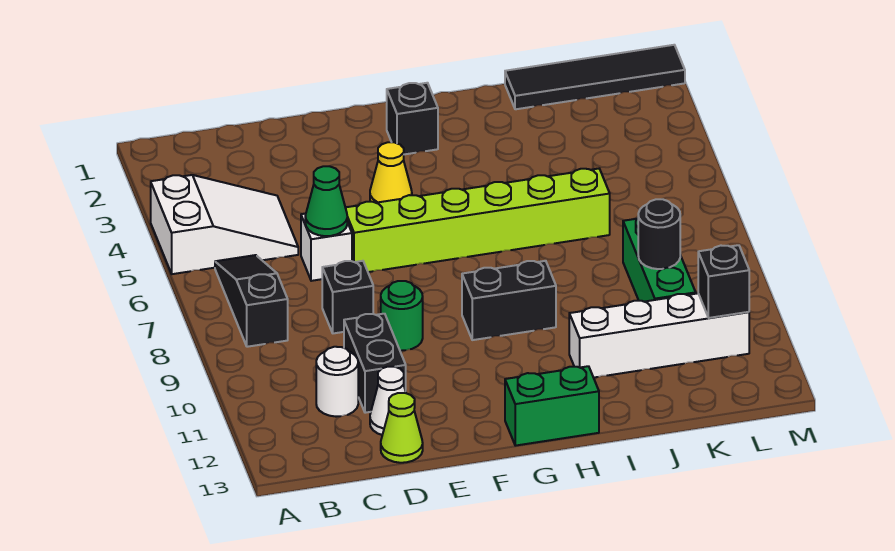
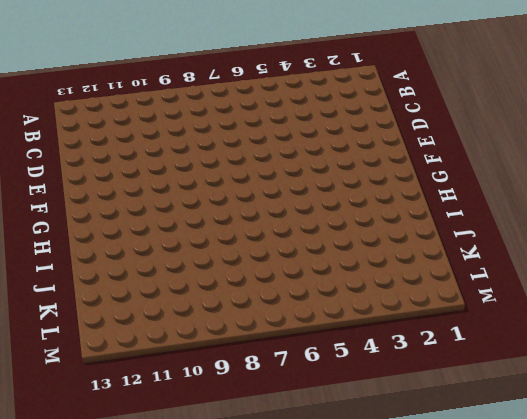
none -> white 2x3 slope [151,175,298,274]
none -> black 1x3 slope [215,255,288,347]
none -> white 1x1 round brick [316,347,358,417]

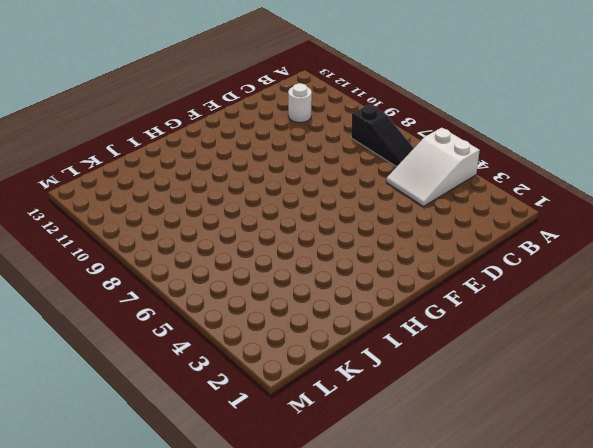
none -> white 1x1 brick [301,214,352,281]
none -> black 1x1 brick [322,261,373,333]
none -> black 1x2 brick [344,314,406,413]

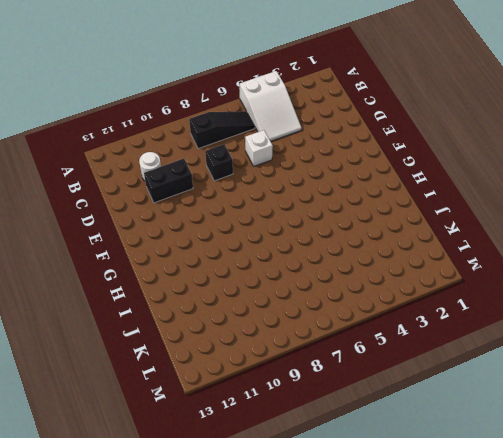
none -> white 1x1 cone [370,367,406,435]
none -> lime 1x1 cone [381,393,423,463]
none -> lime 1x6 brick [345,169,610,272]

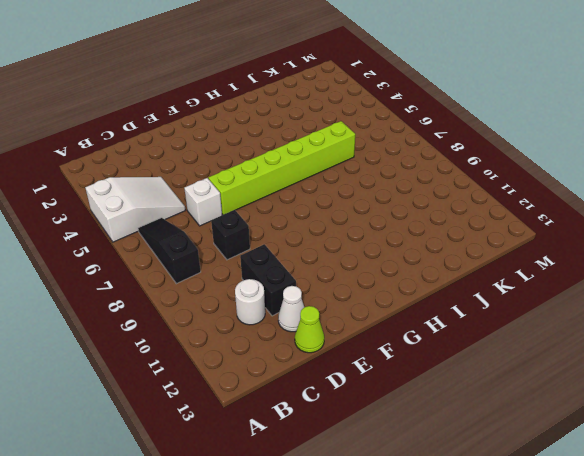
none -> green 1x1 round brick [381,281,423,351]
none -> yellow 1x1 cone [370,142,412,203]
none -> black 1x1 brick [387,83,438,154]

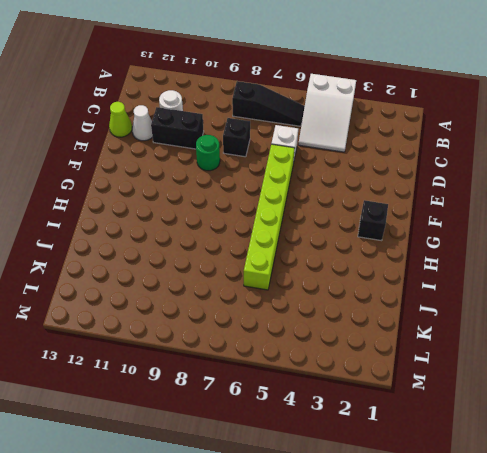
none -> yellow 1x1 cone [370,142,412,203]
none -> black 1x2 brick [462,261,556,340]
none -> green 1x2 brick [505,366,599,446]

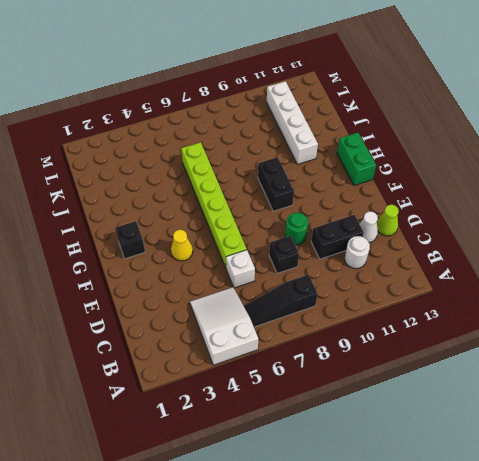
none -> black 1x4 tile [505,45,685,109]
none -> green 1x3 brick [623,219,696,302]
none -> green 1x1 cone [305,166,347,236]

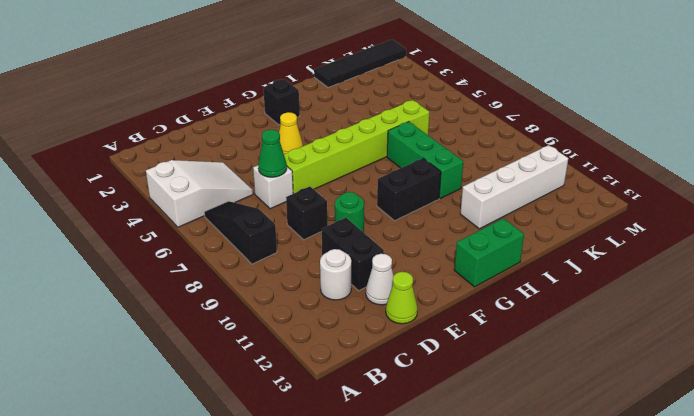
green 1x3 brick [387,122,463,198] -> green 1x3 brick moved to [623,219,696,302]
none -> black 1x1 round brick [638,199,680,269]
none -> black 1x1 brick [698,245,749,318]

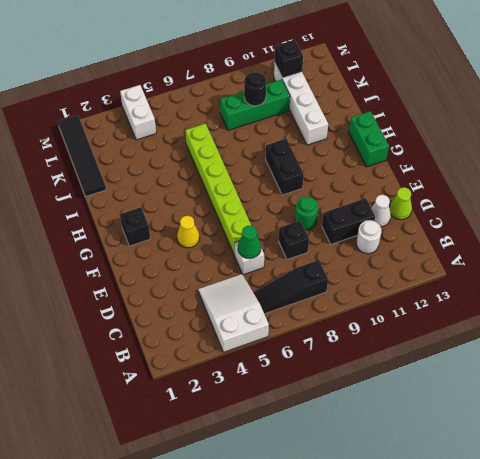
white 1x2 brick [120,85,156,140] -> none

